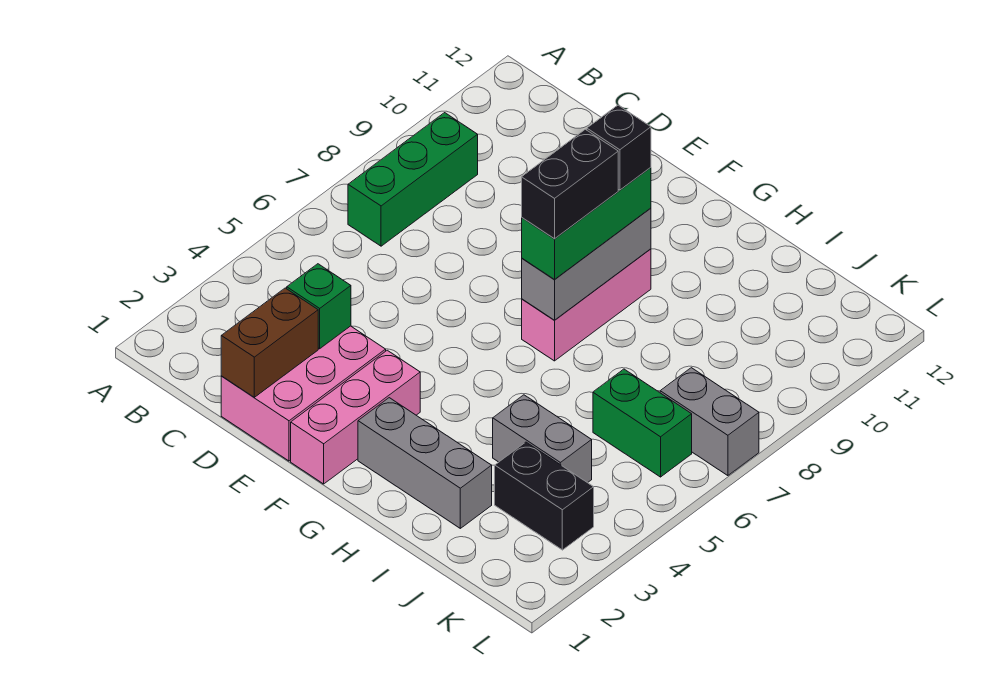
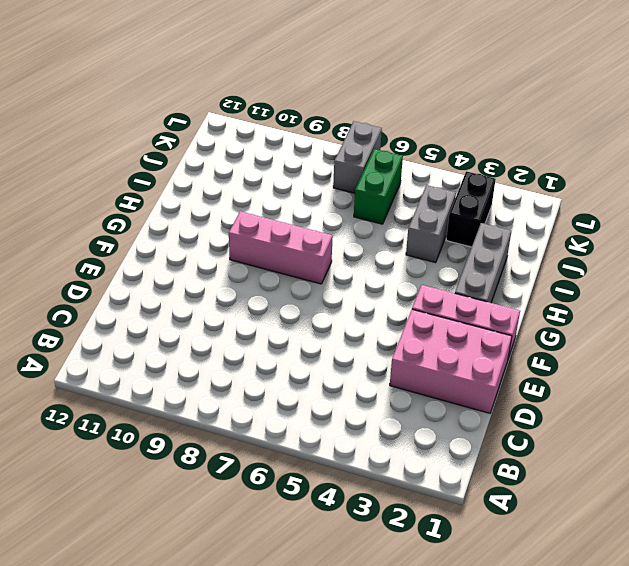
none -> green 1x3 brick [348,113,478,246]
none -> brown 1x2 brick [221,288,318,397]
none -> green 1x1 brick [287,264,351,349]

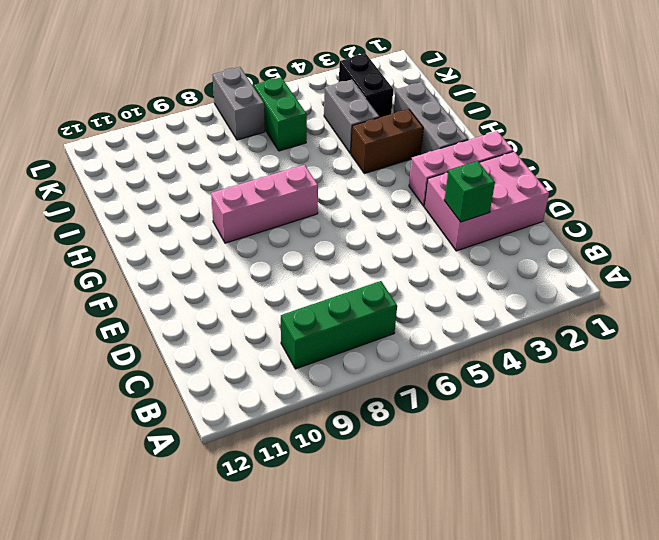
brown 1x2 brick [351,109,423,174] -> brown 1x2 brick moved to [221,288,318,397]
none -> grey 1x3 brick [522,208,651,320]
none -> green 1x3 brick [522,167,651,279]
none -> black 1x2 brick [522,129,618,239]

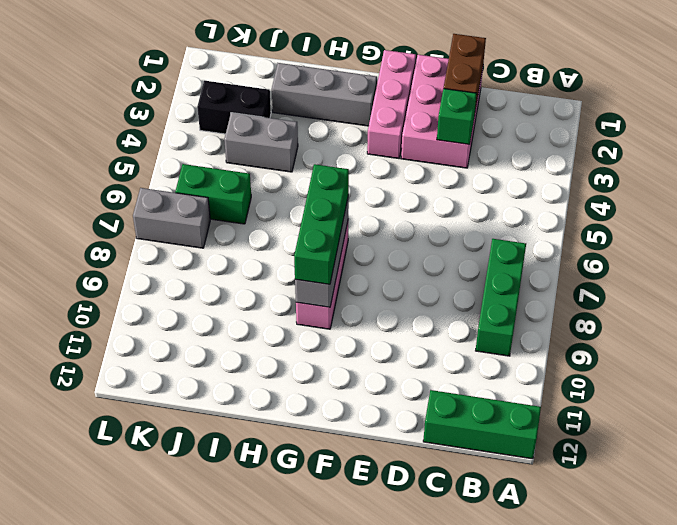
green 1x3 brick [423,390,541,459] -> none
none -> black 1x2 brick [522,129,618,239]
none -> black 1x1 brick [587,105,651,190]

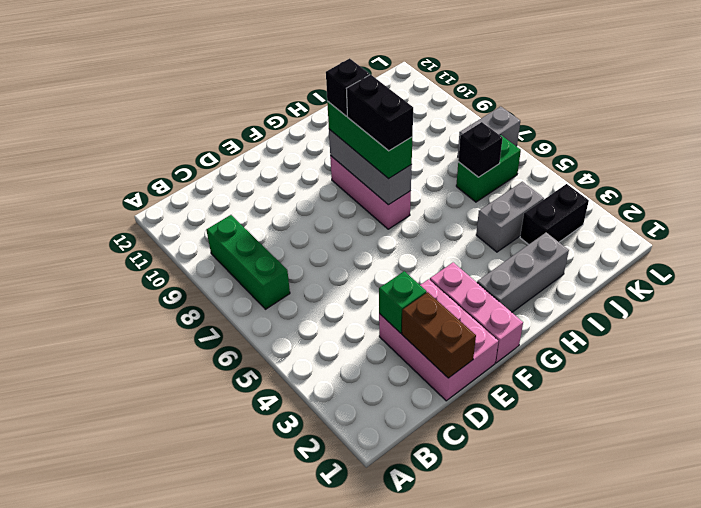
black 1x1 brick [458,122,503,177] -> none

